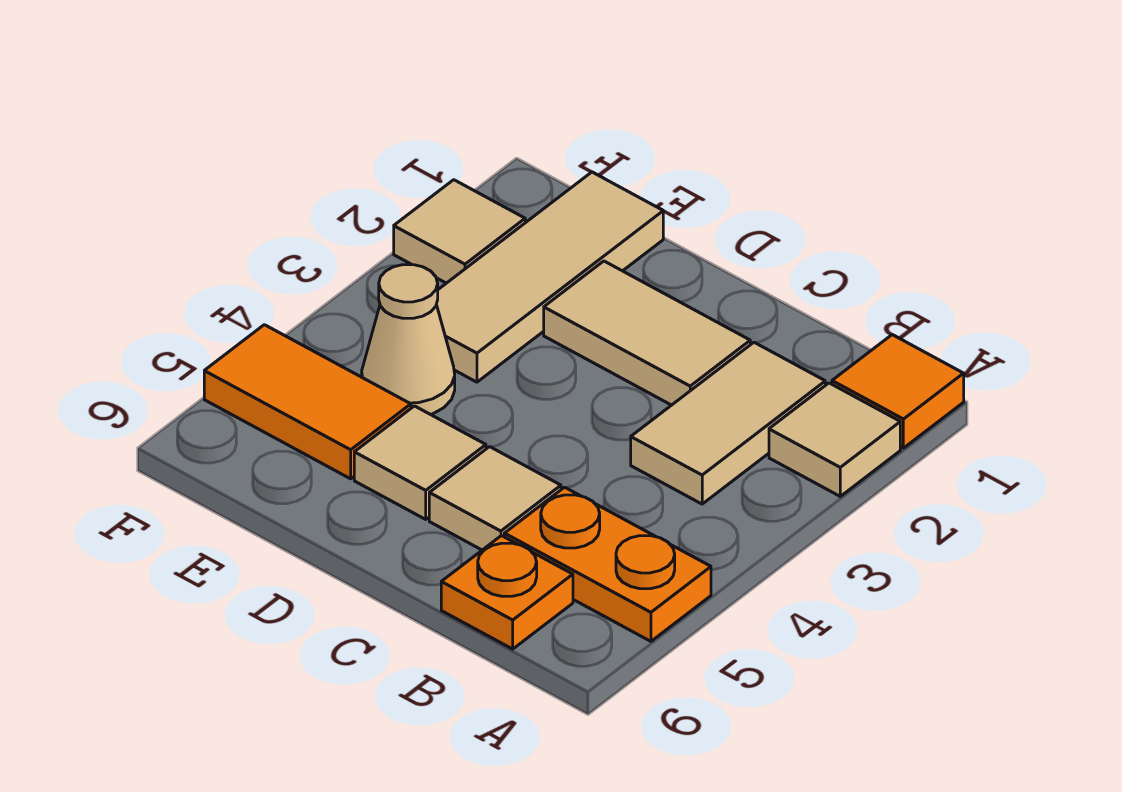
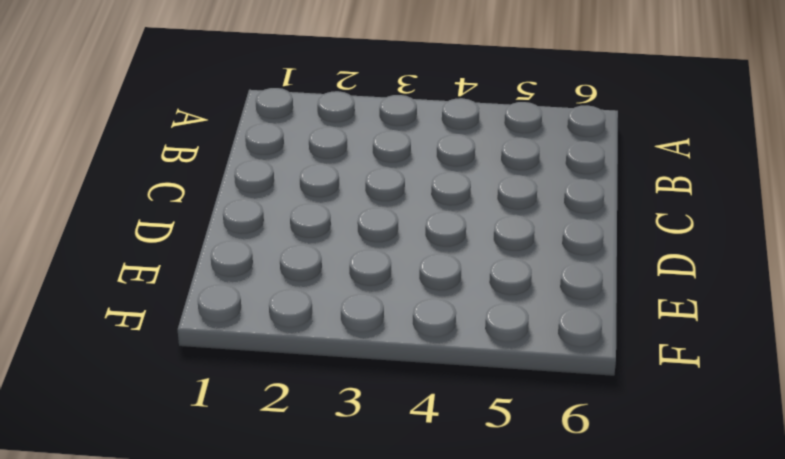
none -> orange 1x1 tile [832,335,964,448]
none -> tan 1x1 tile [769,383,900,496]
none -> orange 1x2 plate [504,487,711,641]

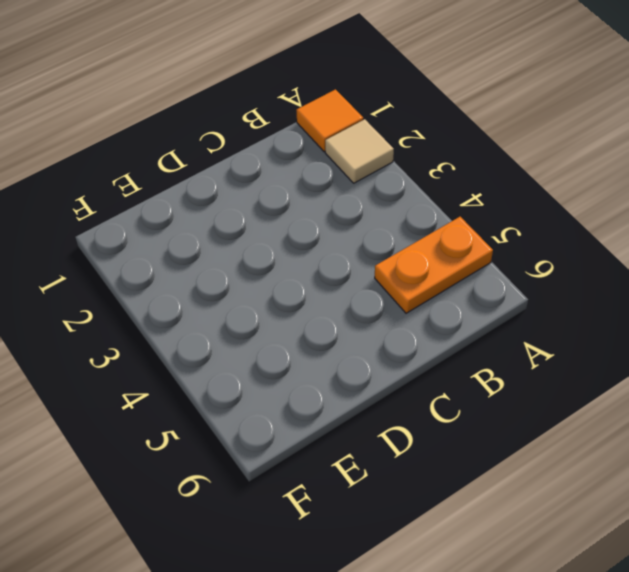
none -> tan 1x2 tile [631,342,825,504]
none -> orange 1x1 plate [441,536,573,649]
none -> tan 1x2 tile [544,261,750,405]

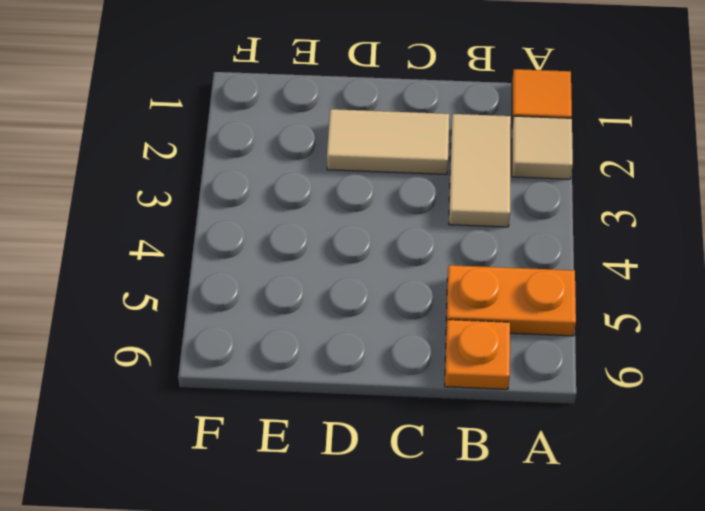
none -> tan 1x1 tile [429,447,561,550]
none -> tan 1x1 tile [354,406,486,519]
none -> tan 1x3 tile [436,172,663,382]

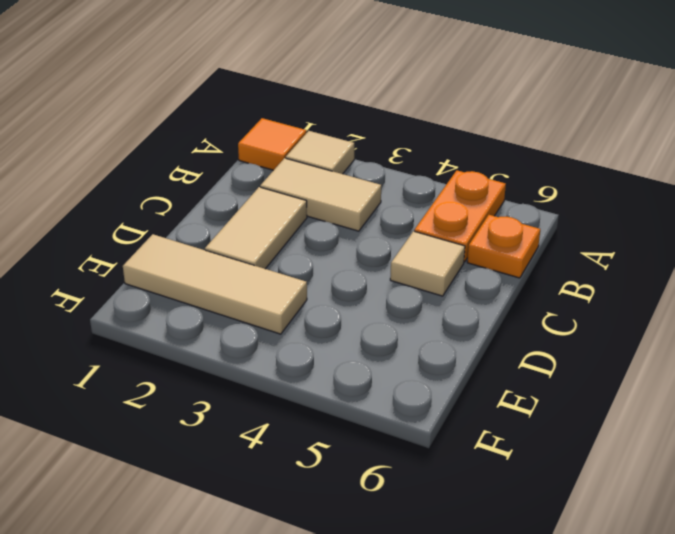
none -> tan 1x1 tile [354,406,486,519]
none -> tan 1x1 cone [362,265,455,415]
none -> orange 1x2 tile [204,325,411,479]

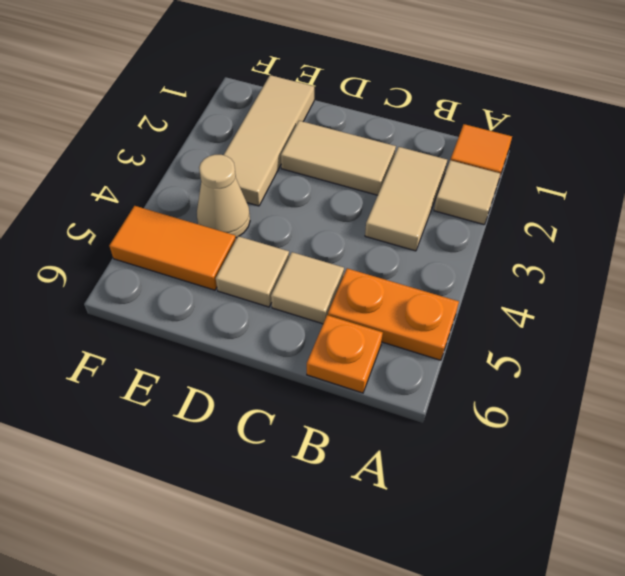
none -> tan 1x1 tile [394,180,525,283]

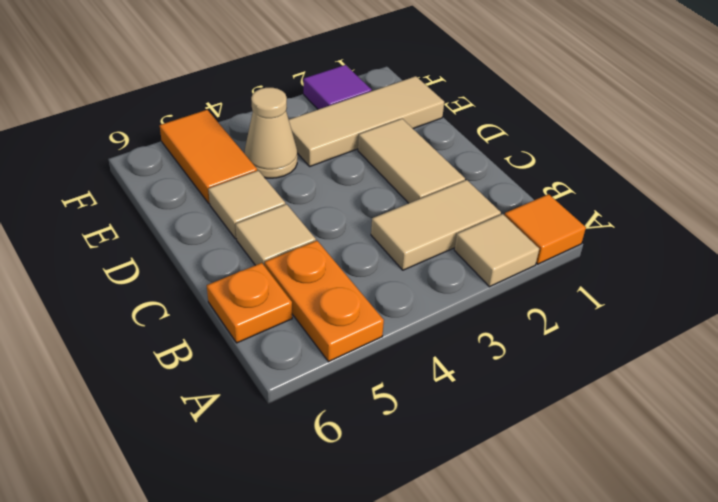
purple 1x1 tile [304,65,372,109] -> tan 1x1 tile [394,180,525,283]

